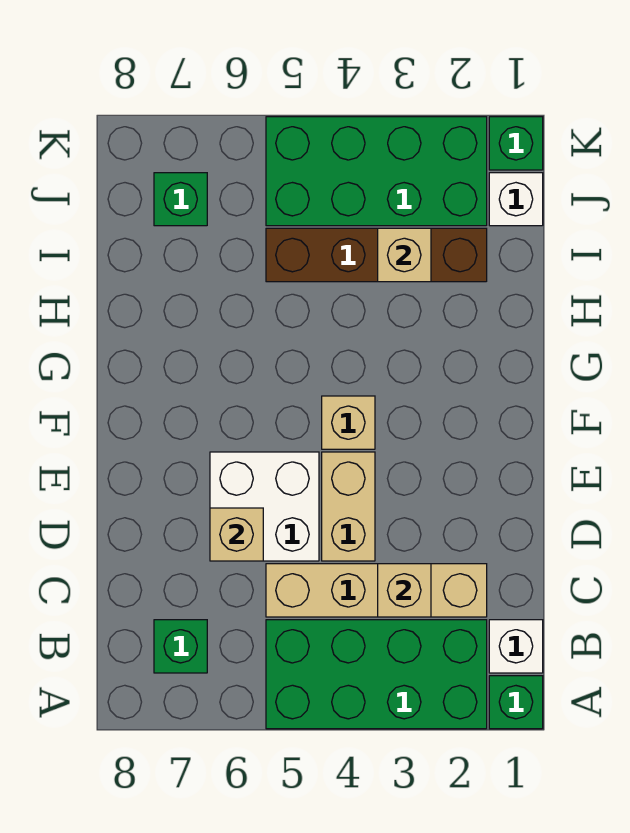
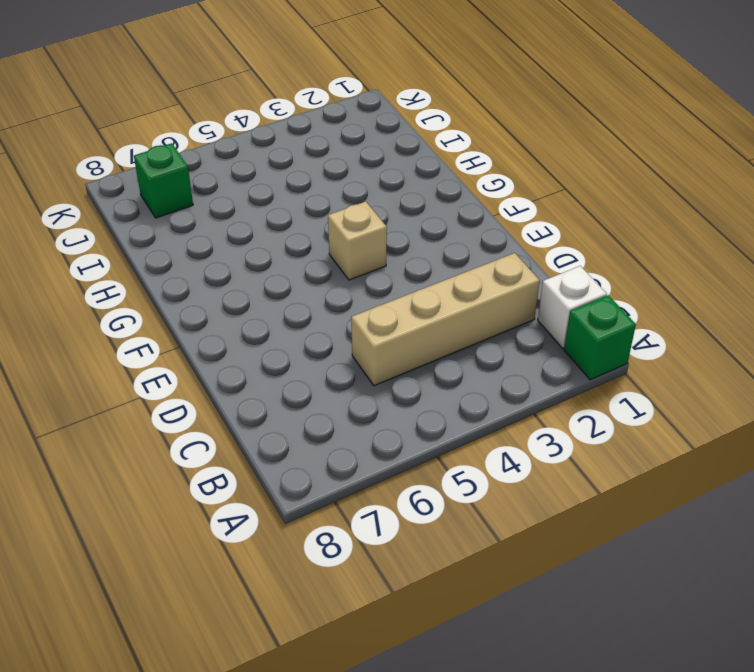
none -> green 2x4 brick [266,620,487,729]
none -> green 1x1 brick [154,620,207,673]
none -> tan 1x2 brick [322,452,375,561]

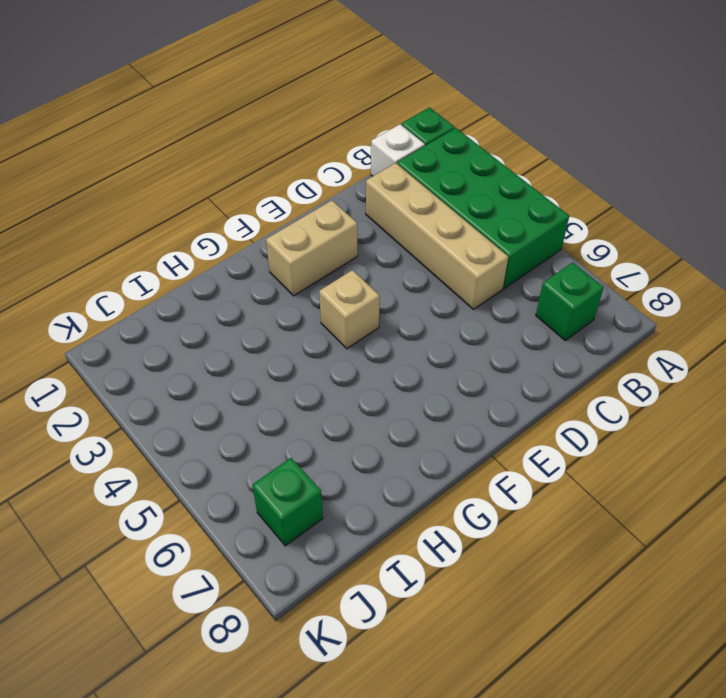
tan 1x2 brick [266,201,358,296] -> tan 1x2 brick moved to [322,452,375,561]
none -> white 2x2 brick [210,452,319,561]
none -> brown 1x4 brick [266,228,487,282]
none -> white 1x1 brick [489,173,543,226]

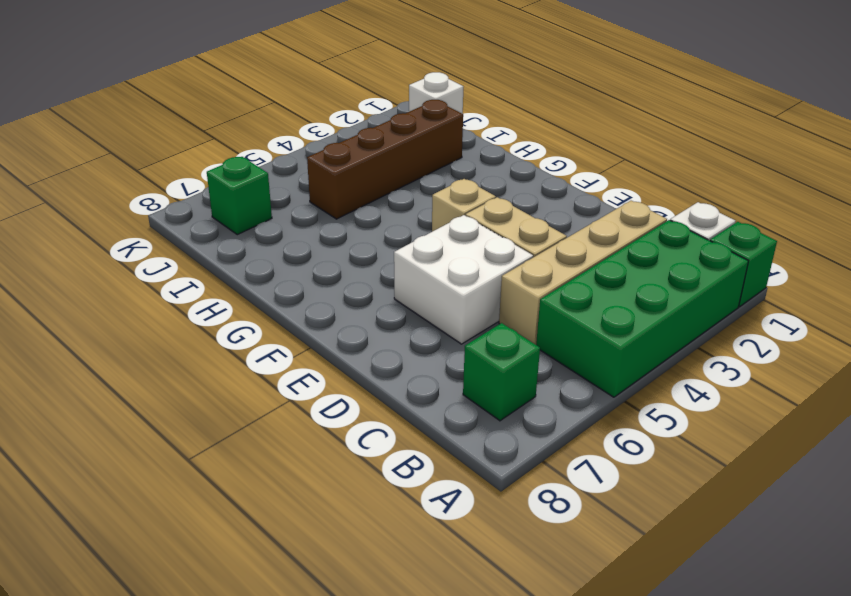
none -> green 2x4 brick [266,117,487,226]
none -> green 1x1 brick [489,117,543,170]
none -> tan 1x1 brick [378,564,431,617]

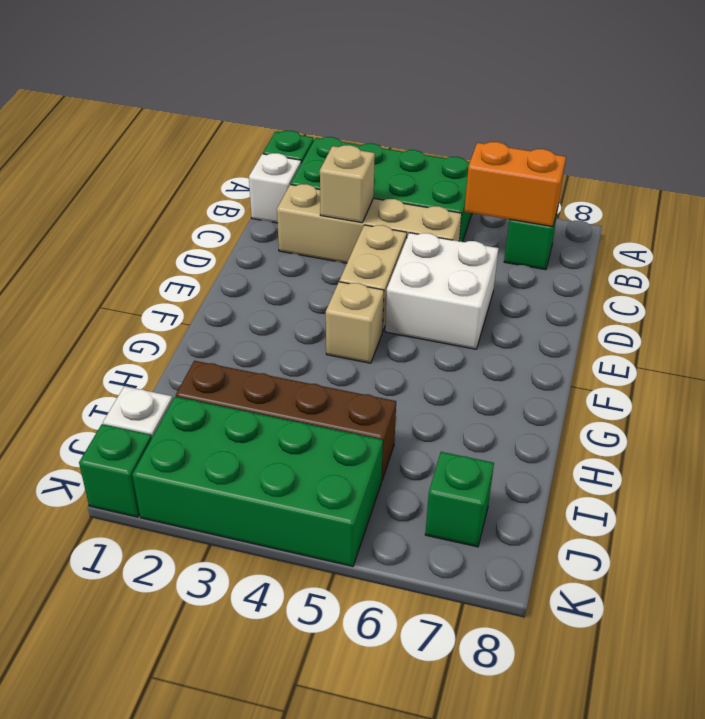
orange 1x2 brick [464,142,566,227] -> none
none -> tan 1x1 brick [210,508,263,561]
none -> tan 1x1 brick [378,228,431,282]

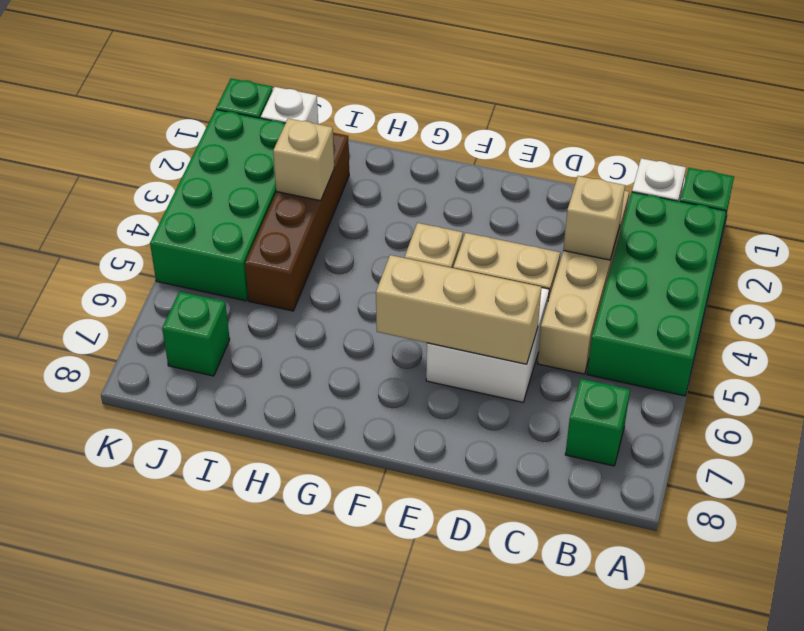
tan 1x3 brick [376,255,541,364] -> tan 1x1 brick [210,508,263,561]

